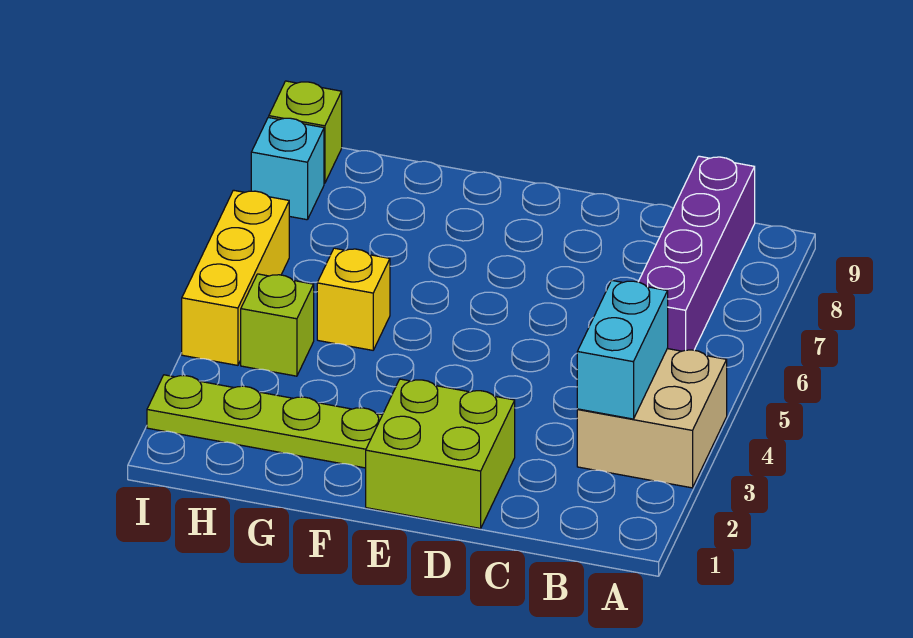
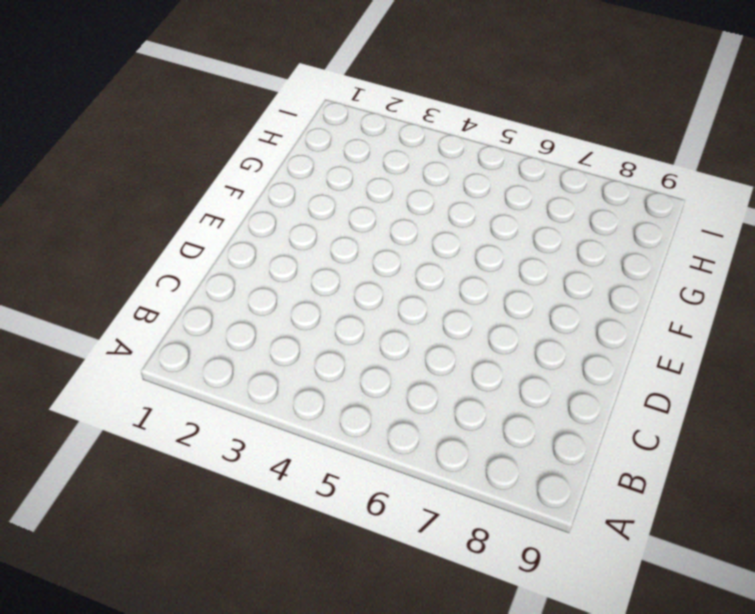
none -> tan 2x2 brick [577,349,727,488]
none -> purple 1x4 brick [639,156,755,351]

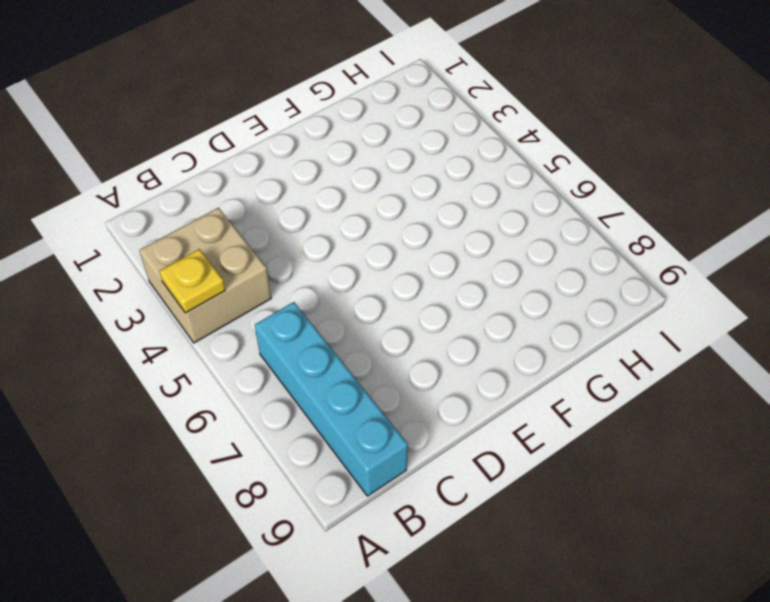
yellow 1x1 plate [159,249,225,313] -> none
cyan 1x4 brick [255,302,408,496] -> purple 1x4 brick [639,156,755,351]
none -> lime 2x2 brick [366,379,515,528]
none -> lime 1x4 plate [147,375,382,468]

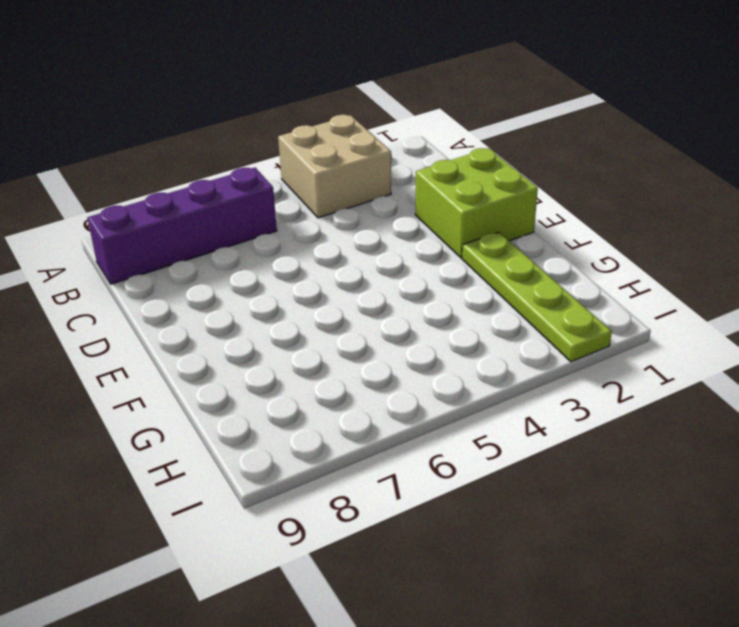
none -> yellow 1x1 brick [317,248,390,350]
none -> lime 1x1 brick [241,274,314,376]

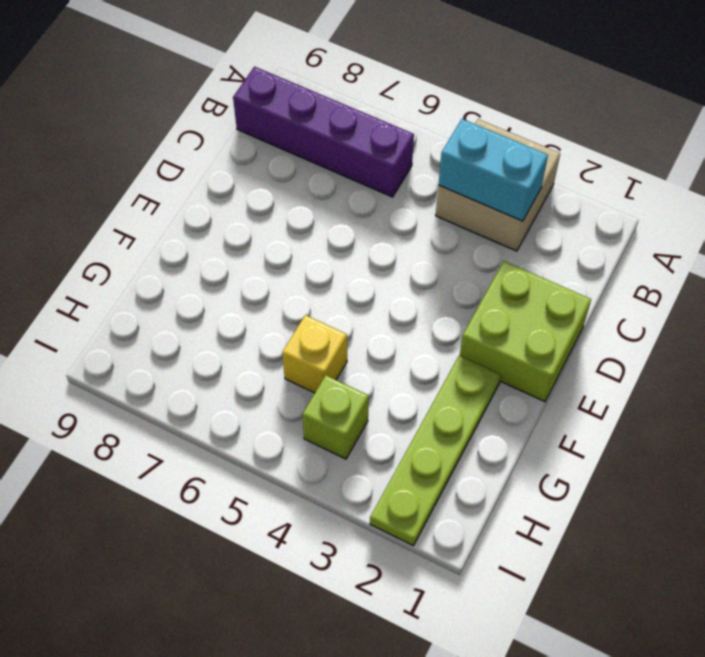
none -> yellow 1x3 brick [182,190,289,365]
none -> cyan 1x1 brick [251,117,324,220]

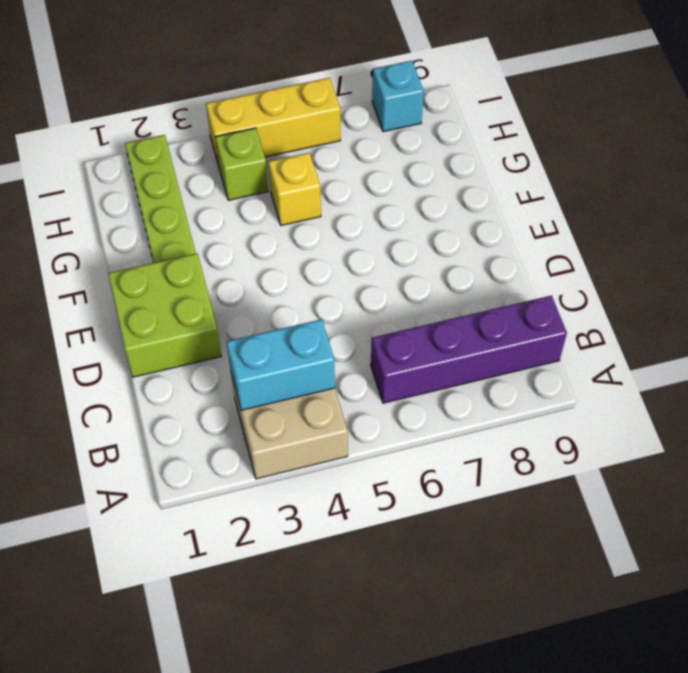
none -> lime 1x1 brick [269,81,342,183]

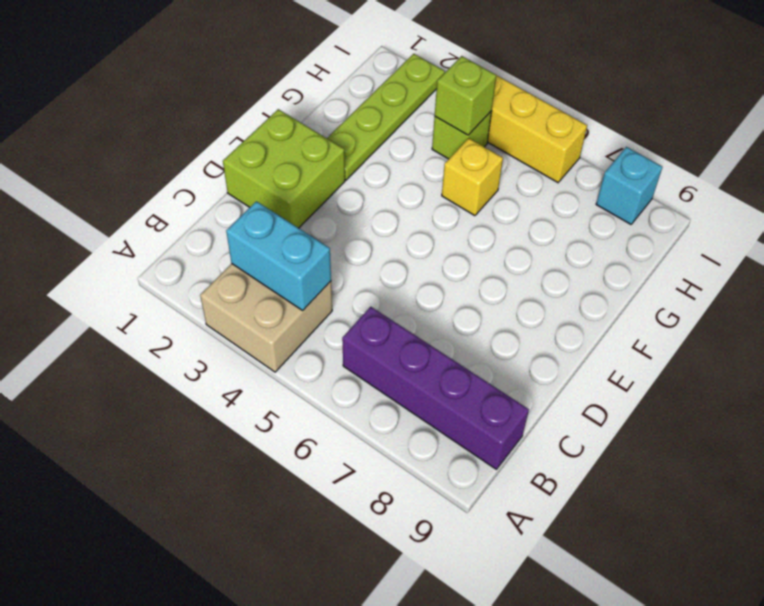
lime 1x1 brick [435,56,496,135] -> lime 1x1 brick moved to [269,81,342,183]

